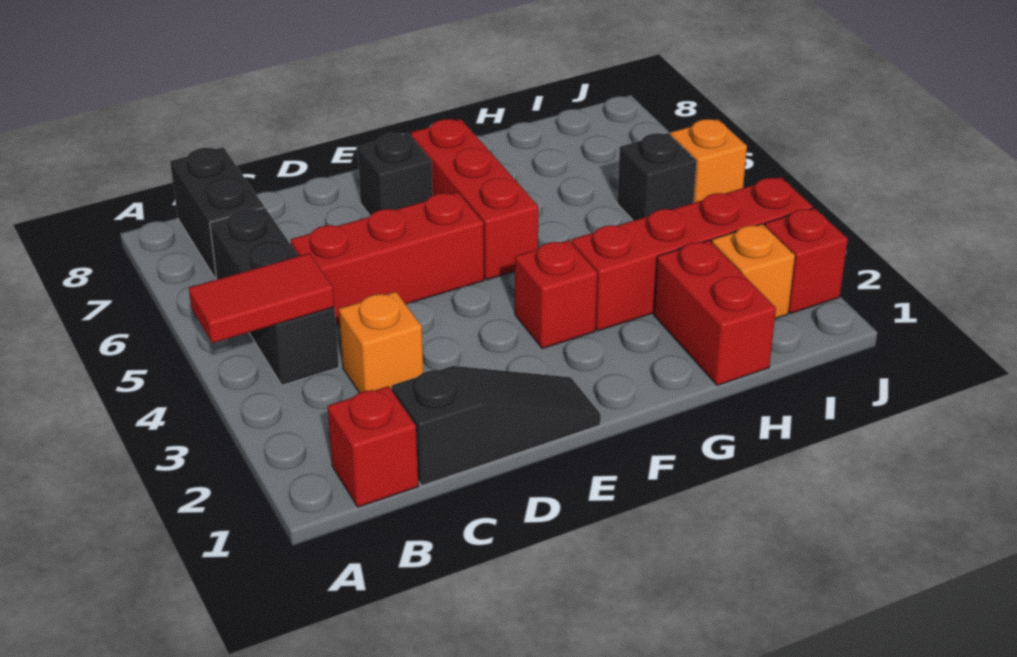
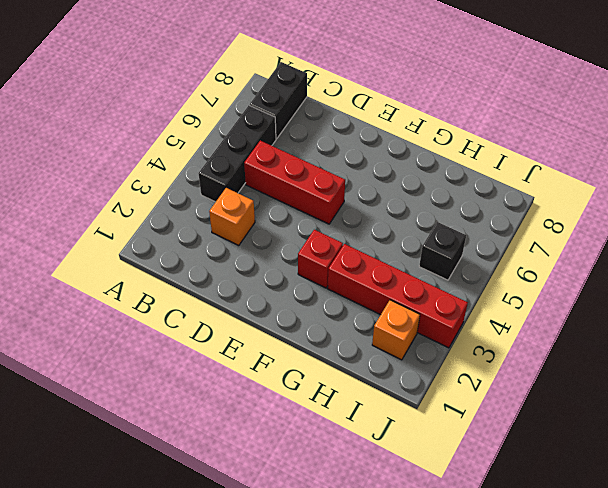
none -> red 1x1 brick [328,386,418,507]
none -> black 1x3 slope [392,366,601,486]
none -> black 1x1 brick [357,133,433,215]

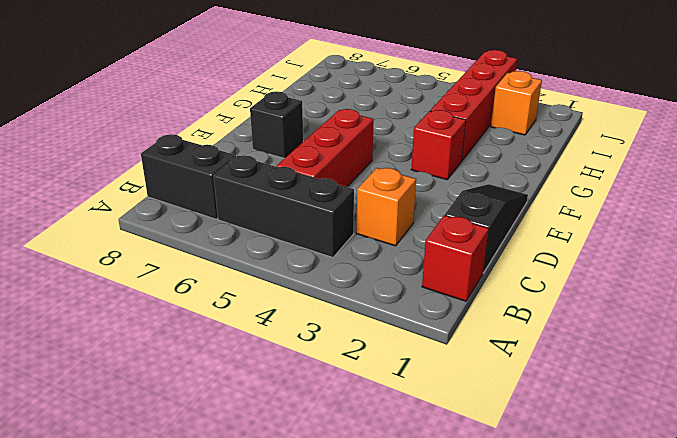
none -> red 1x3 brick [411,119,538,280]
none -> red 1x2 brick [654,240,776,385]
none -> black 1x1 brick [617,133,697,221]

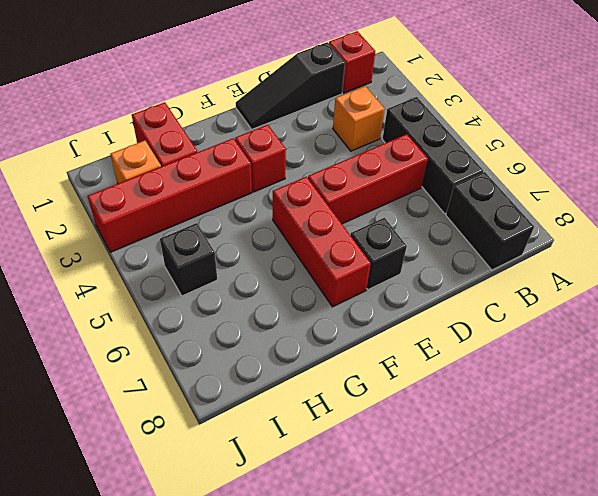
none -> red 1x1 brick [765,208,848,313]
none -> orange 1x1 brick [670,119,747,203]
none -> red 1x2 tile [189,253,334,343]

